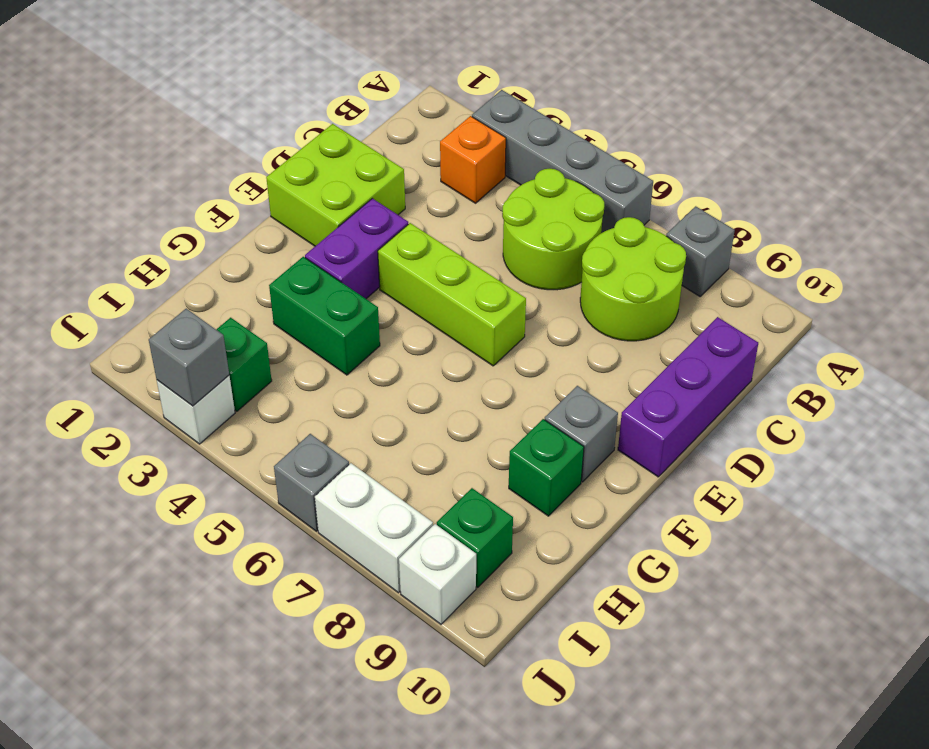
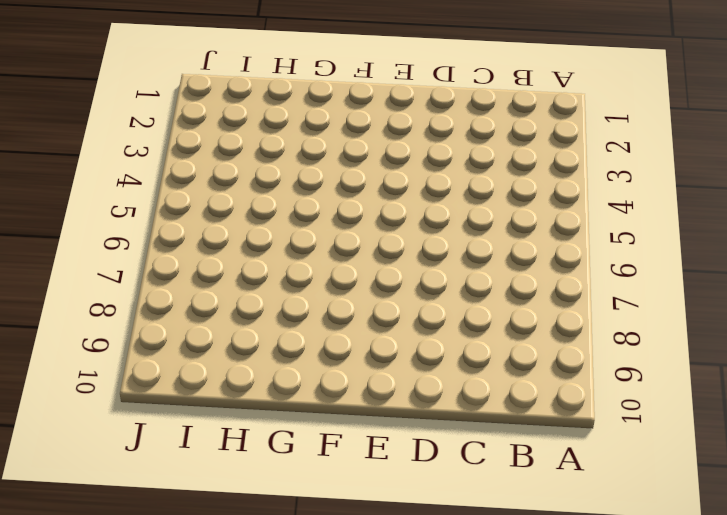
none -> grey 1x4 brick [472,90,653,233]
none -> grey 1x1 brick [666,206,735,296]
none -> orange 1x1 brick [440,116,506,203]

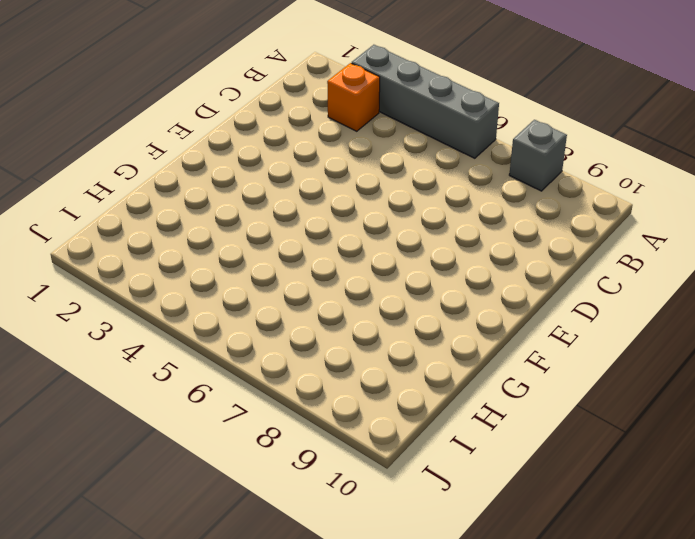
none -> lime 2x2 round brick [502,169,604,290]
none -> lime 2x2 round brick [580,217,686,341]
none -> purple 1x3 brick [618,317,758,477]

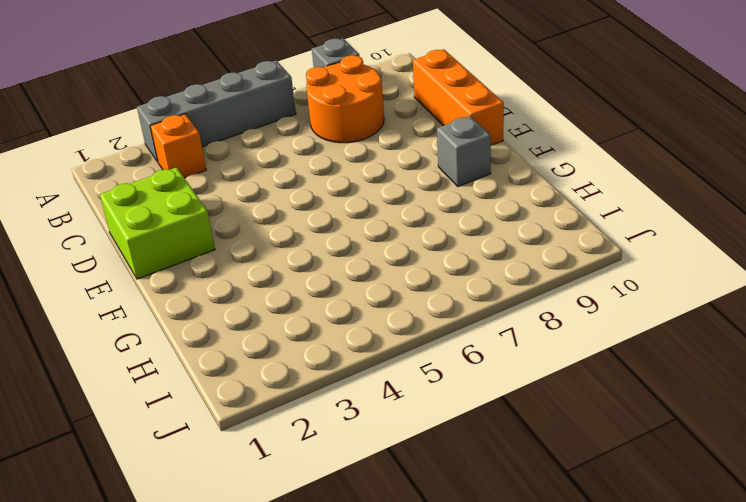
orange 2x2 round brick [306,55,384,143] -> lime 2x2 round brick [580,217,686,341]
orange 1x3 brick [413,49,504,145] -> purple 1x3 brick [618,317,758,477]
none -> lime 2x2 round brick [502,169,604,290]
none -> purple 1x2 brick [305,198,408,299]
none -> lime 1x3 brick [378,223,526,366]

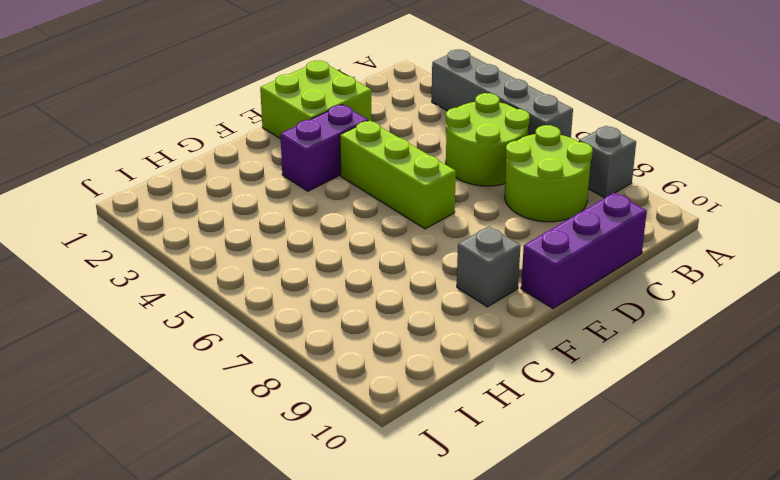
none -> orange 1x1 brick [440,116,506,203]
none -> green 1x2 brick [269,257,380,375]
none -> green 1x1 brick [509,419,584,516]

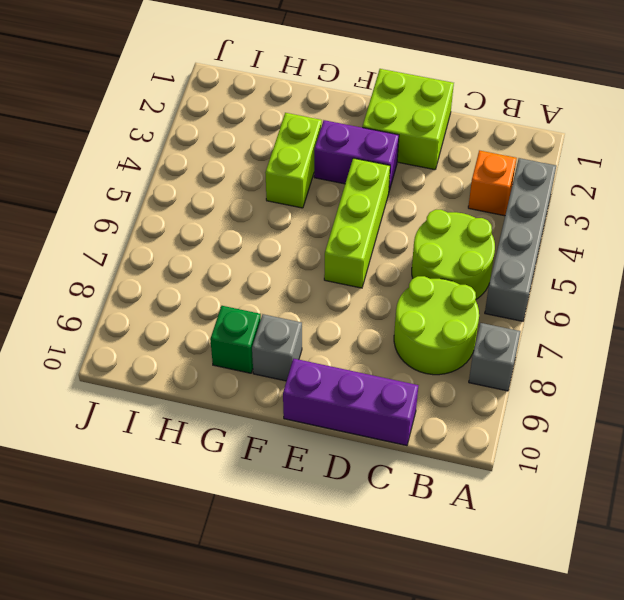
lime 1x2 brick [265,113,322,208] -> green 1x2 brick [269,257,380,375]
none -> green 1x1 brick [216,318,272,411]
none -> green 1x1 brick [437,488,513,587]
none -> white 1x1 brick [157,376,235,444]

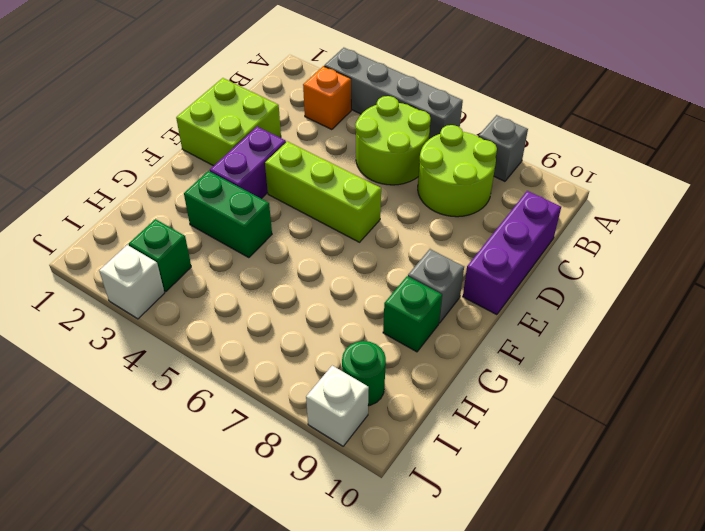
green 1x1 round brick [342,341,386,406] -> green 1x1 brick [437,488,513,587]
none -> grey 1x1 brick [274,434,349,531]
none -> white 1x2 brick [315,463,433,593]
none -> grey 1x1 brick [149,309,229,406]

